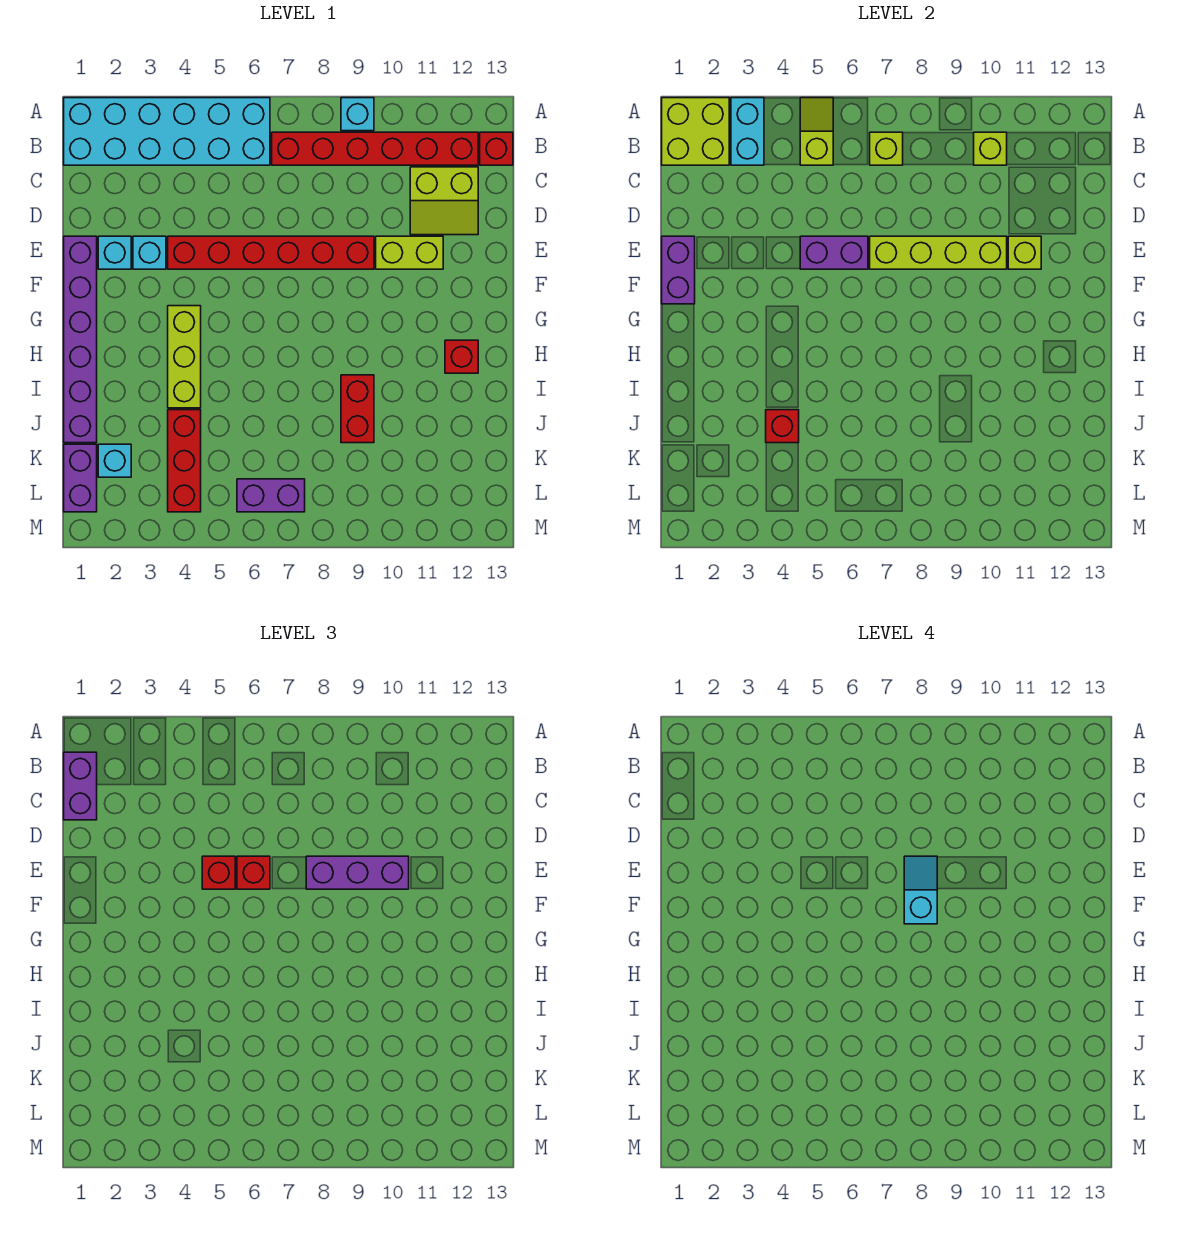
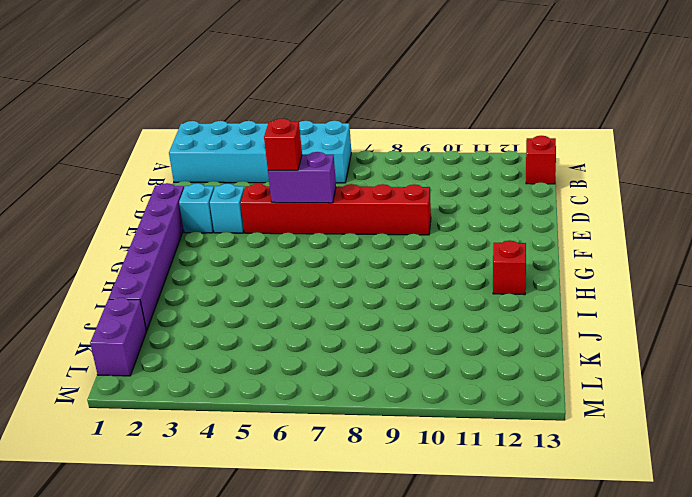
none -> cyan 1x1 brick [341,98,374,131]
none -> red 1x6 brick [272,132,478,165]
none -> lime 2x2 slope [410,167,478,235]
none -> lime 1x2 brick [376,236,443,269]

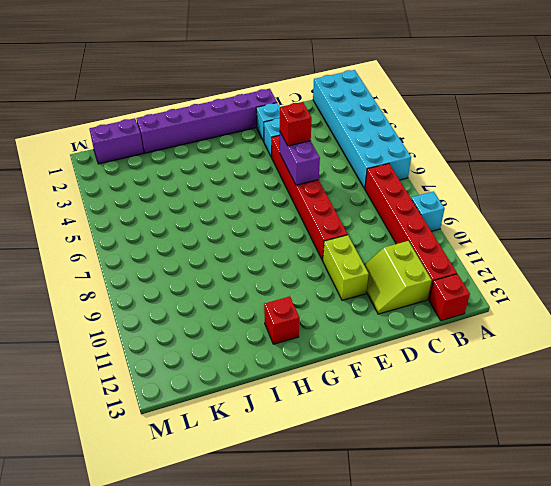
none -> lime 1x3 brick [168,306,201,408]
none -> red 1x2 brick [341,375,374,443]
none -> red 1x3 brick [168,410,201,512]
none -> cyan 1x1 brick [98,444,131,477]

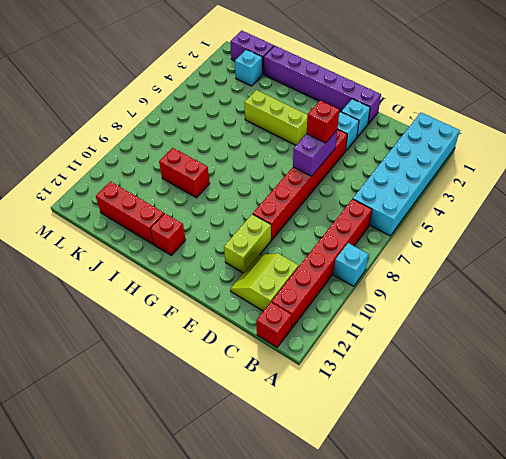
red 1x3 brick [96,182,164,244] -> red 1x3 brick moved to [168,410,201,512]
none -> purple 1x2 brick [237,479,305,512]
none -> lime 2x2 brick [662,98,729,165]
none -> cyan 1x2 brick [731,98,764,165]
none -> lime 1x2 slope [800,98,833,165]

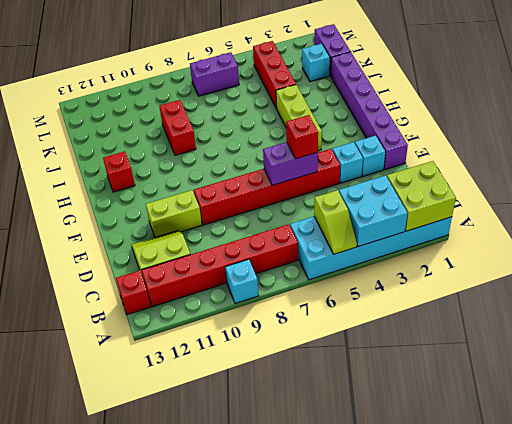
cyan 2x2 brick [339,175,407,247] -> cyan 1x2 brick [731,98,764,165]
none -> lime 1x1 brick [870,132,903,165]
none -> lime 1x1 brick [974,132,1007,165]
none -> purple 1x2 brick [662,236,695,304]
none -> lime 1x4 brick [870,236,1007,269]

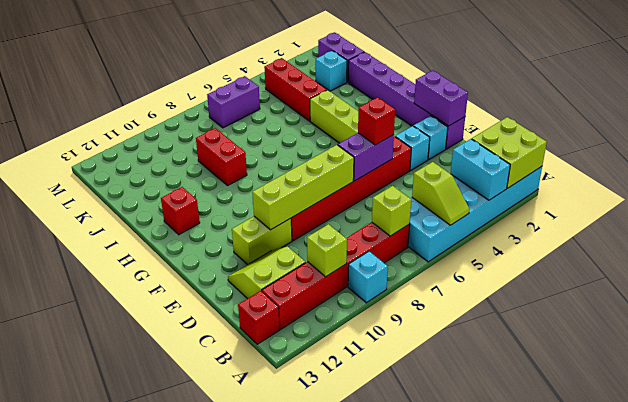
none -> lime 1x1 brick [1008,236,1041,269]
none -> red 1x1 brick [766,410,799,443]
none -> purple 1x2 brick [64,752,97,820]
none -> red 1x1 brick [237,856,270,889]

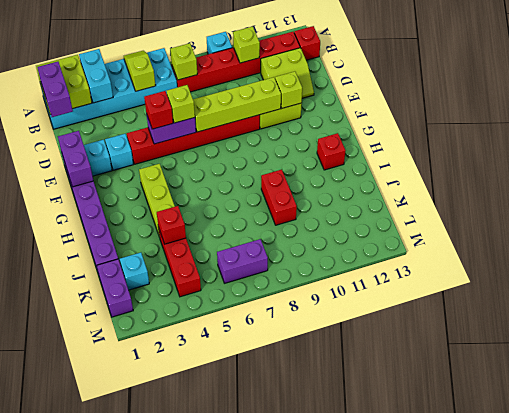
lime 1x1 brick [167,85,195,123] -> red 1x1 brick [237,856,270,889]
none -> purple 1x3 brick [306,856,409,889]
none -> cyan 1x2 slope [904,856,937,924]

